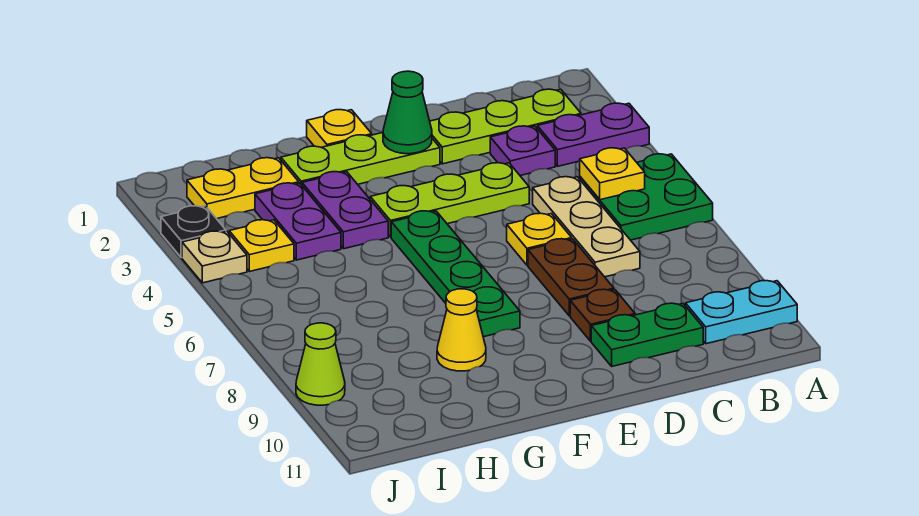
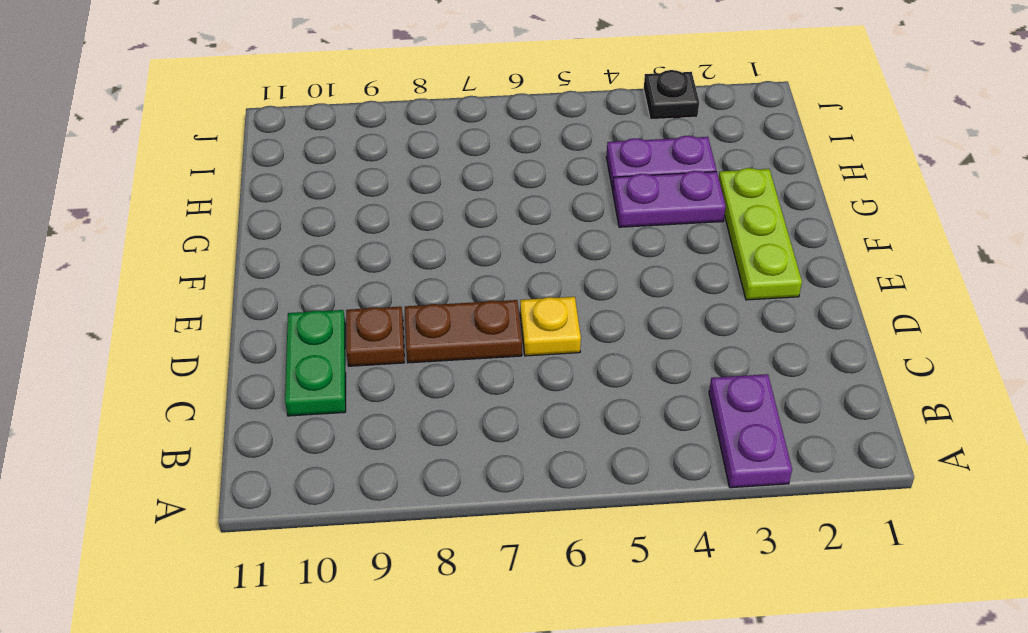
none -> green 2x2 plate [580,154,713,240]
none -> cyan 1x2 plate [686,281,797,344]
none -> lime 1x3 plate [430,89,581,164]

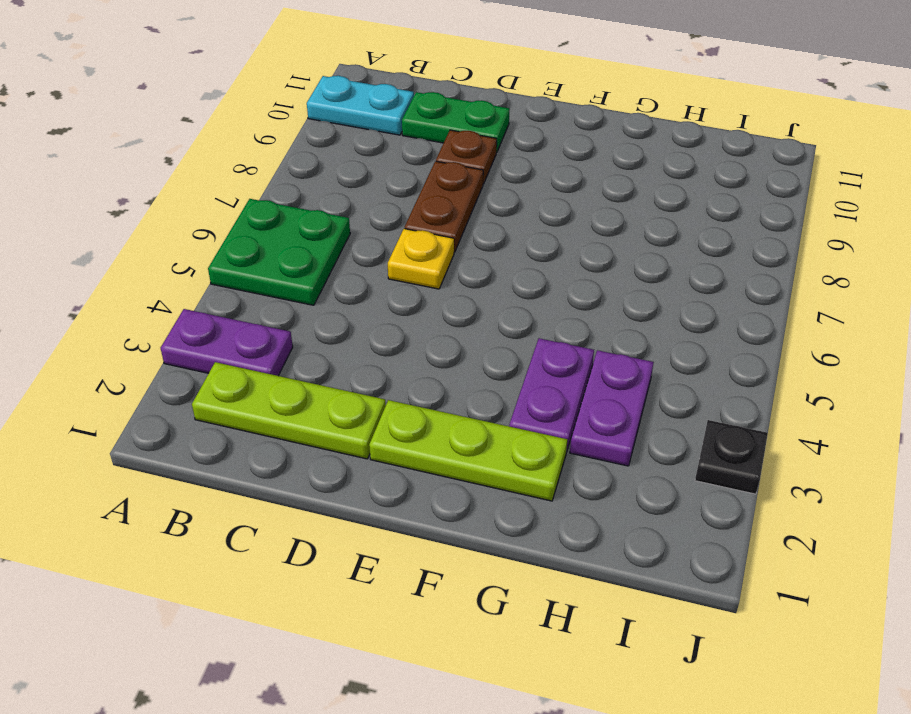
none -> purple 1x1 plate [490,126,555,175]
none -> tan 1x3 plate [533,177,640,277]
none -> lime 1x3 plate [370,163,529,237]

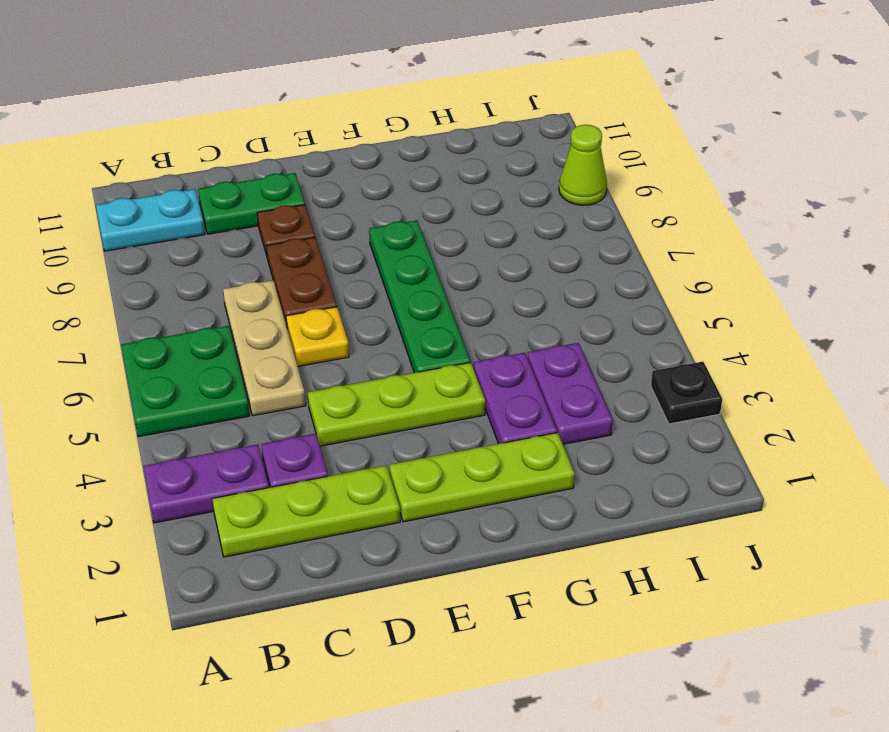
none -> yellow 1x1 plate [307,110,372,147]
none -> yellow 1x1 cone [437,289,486,371]
none -> yellow 1x2 plate [187,158,299,219]

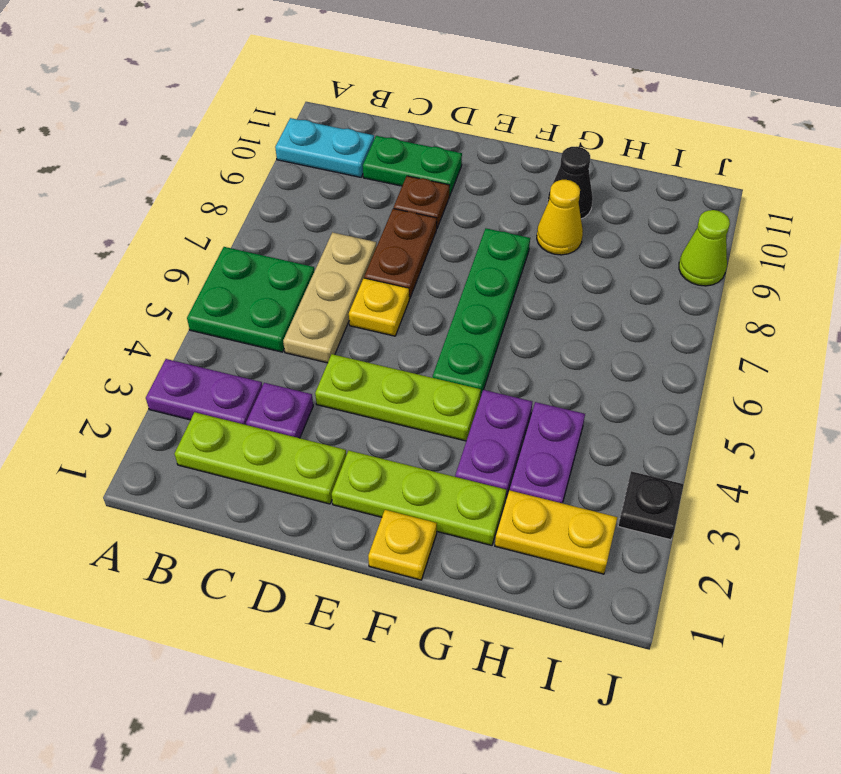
black 1x1 cone [547,147,593,219] -> none
none -> yellow 1x1 plate [229,220,294,272]
none -> tan 1x1 plate [182,231,247,283]
none -> yellow 1x1 plate [580,148,645,200]

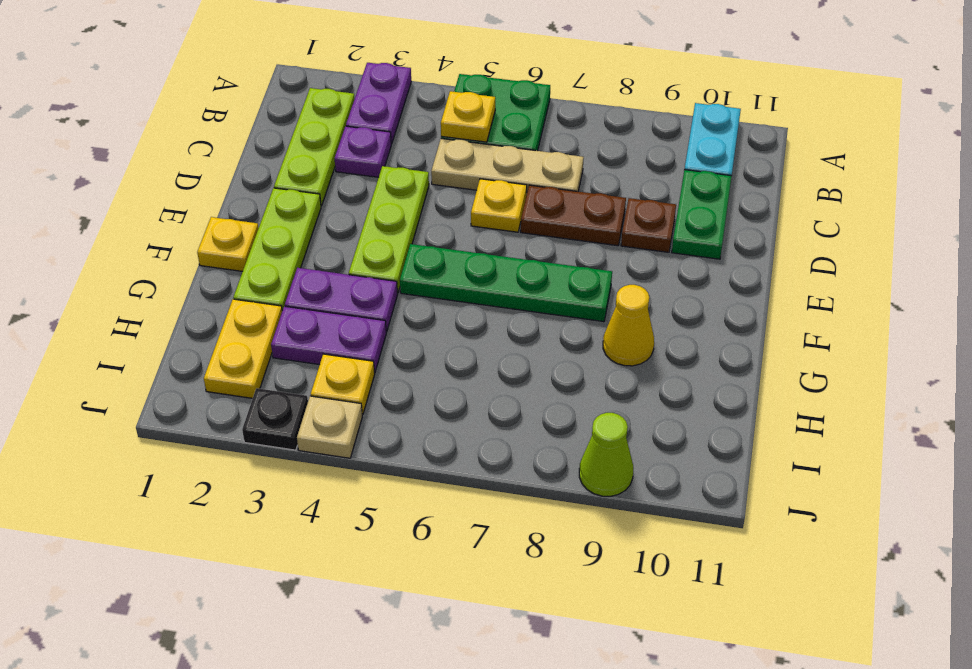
none -> green 1x1 cone [383,71,432,154]

